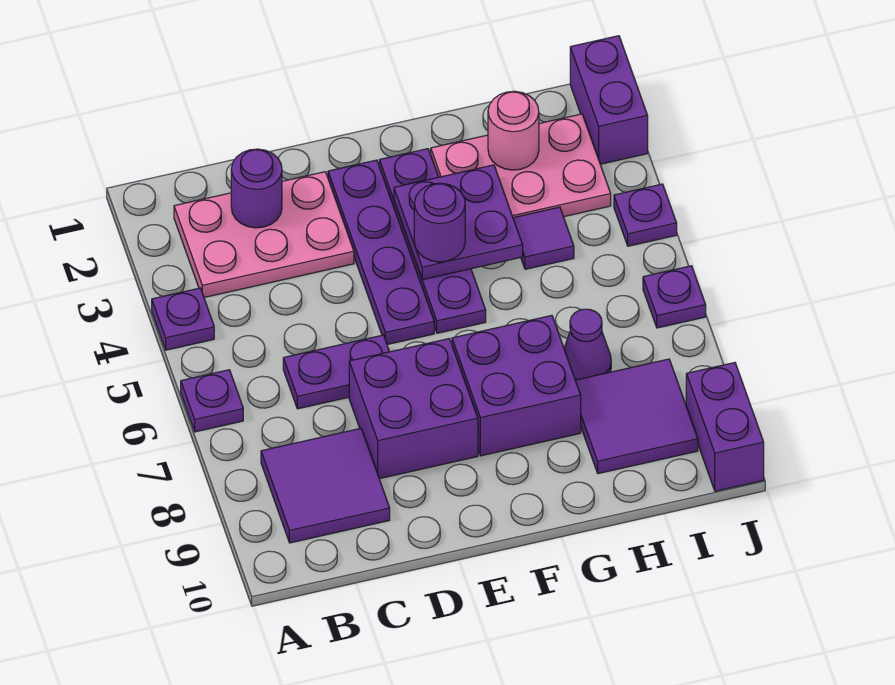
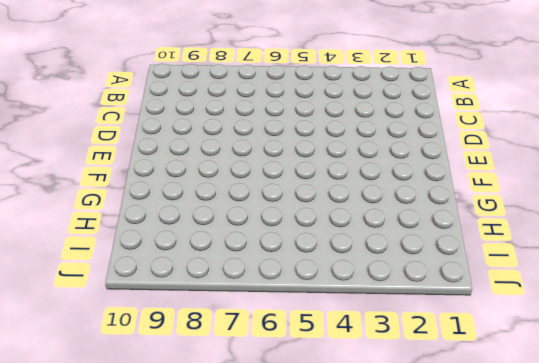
none -> purple 1x1 plate [152,288,214,350]
none -> purple 1x1 plate [181,370,243,432]
none -> pink 2x3 plate [174,172,354,297]

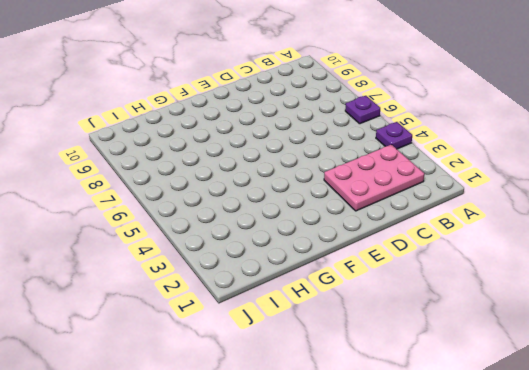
none -> purple 2x2 tile [261,428,390,543]
none -> purple 1x2 plate [283,335,390,409]
none -> purple 2x2 brick [349,339,478,479]

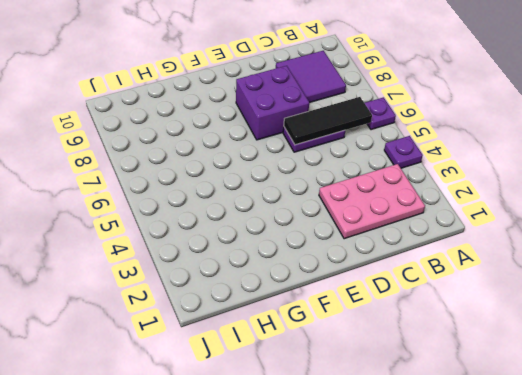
black 1x3 tile [284,97,372,145] -> none
none -> purple 1x4 plate [328,160,434,345]
none -> purple 1x4 plate [379,149,486,333]
none -> purple 2x2 brick [452,315,581,456]

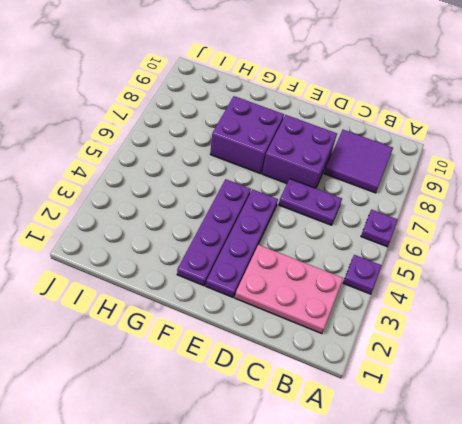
none -> pink 2x3 plate [431,114,611,218]
none -> purple 1x1 tile [513,207,574,269]
none -> purple 1x1 cone [564,309,611,380]

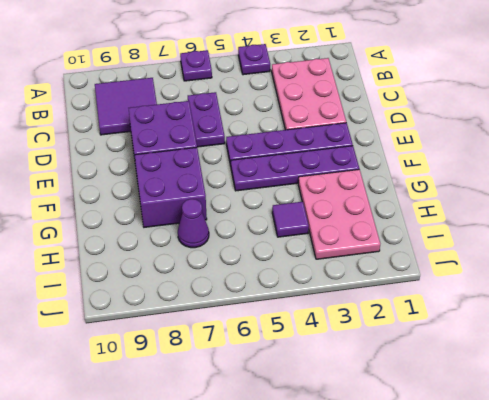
none -> purple 2x2 tile [575,359,698,474]
none -> purple 1x2 brick [570,36,648,164]
none -> purple 1x1 plate [614,184,677,246]

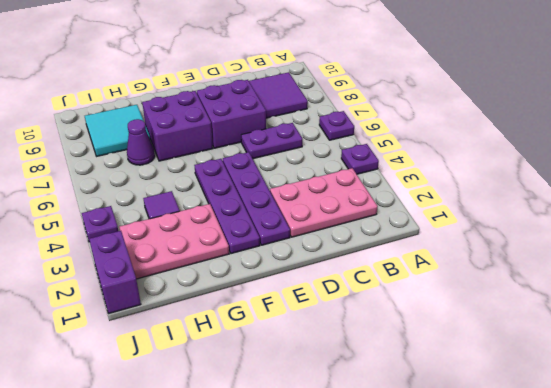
cyan 2x2 tile [85,105,150,156] -> purple 2x2 tile [575,359,698,474]
none -> purple 1x1 plate [643,266,706,328]
none -> purple 1x2 brick [686,363,764,491]
none -> purple 1x1 round brick [231,149,282,228]

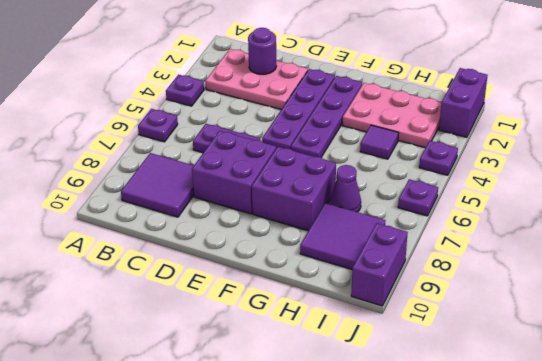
none -> purple 2x2 plate [394,165,523,280]
none -> pink 1x1 round brick [488,91,539,170]
none -> purple 1x1 round brick [414,183,465,262]

